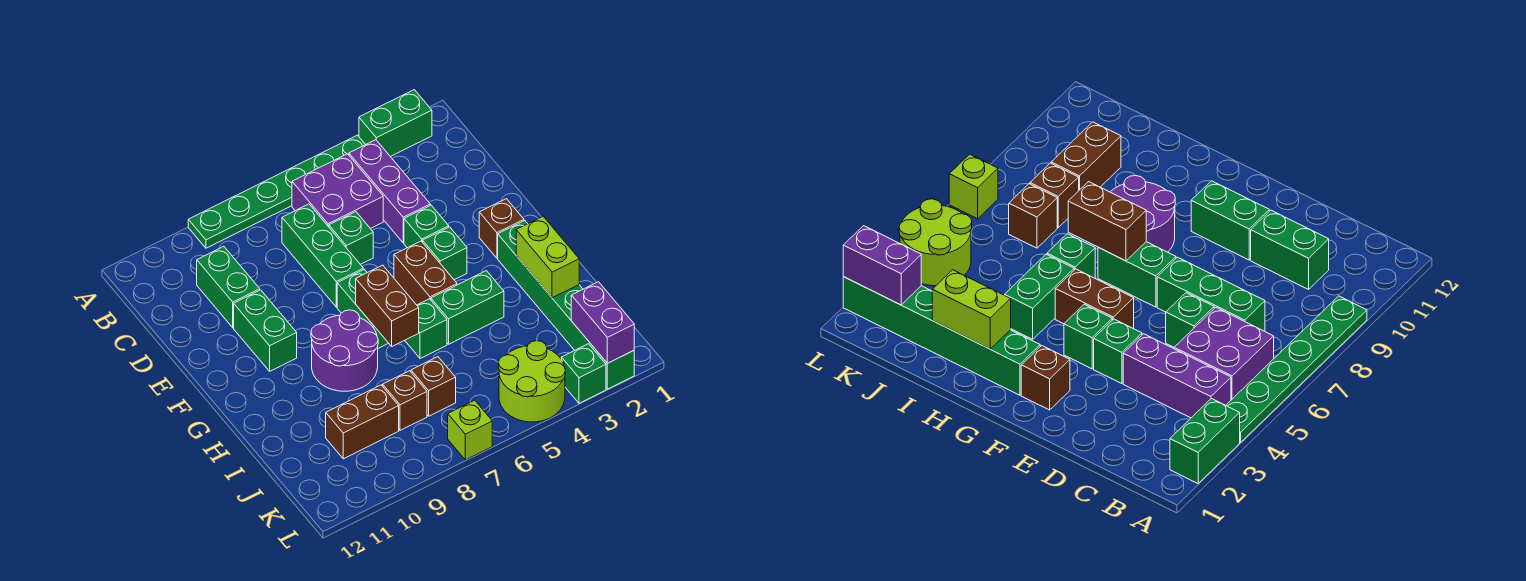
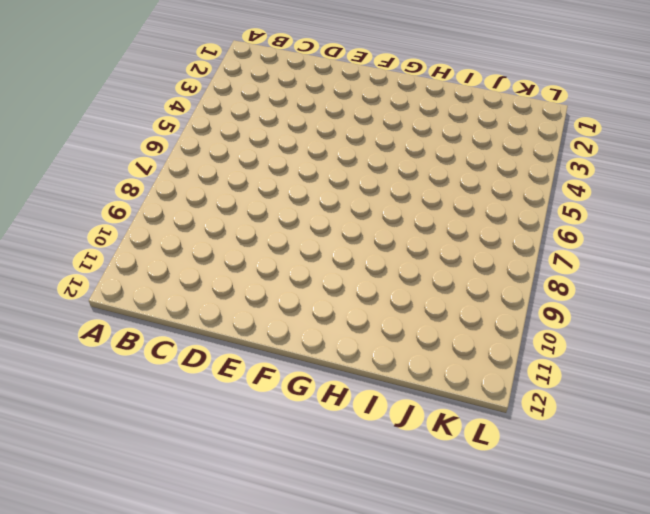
none -> green 1x2 brick [359,90,432,157]
none -> green 1x6 plate [188,135,365,248]
none -> purple 1x3 brick [349,140,430,243]

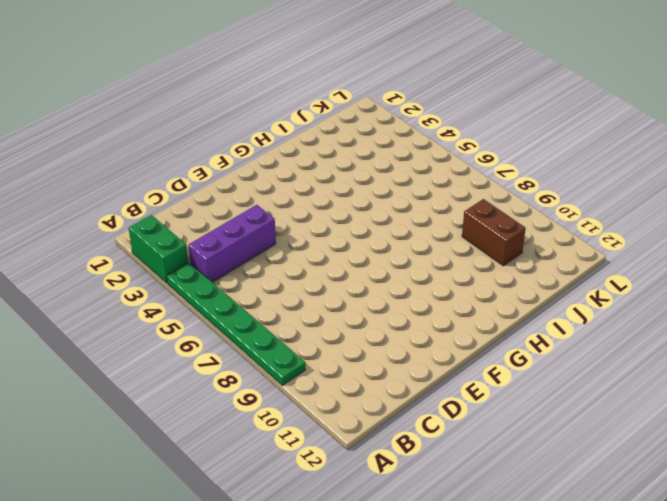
none -> purple 2x2 brick [292,154,383,229]
none -> green 1x3 brick [282,204,363,307]
none -> green 1x2 brick [197,246,260,328]

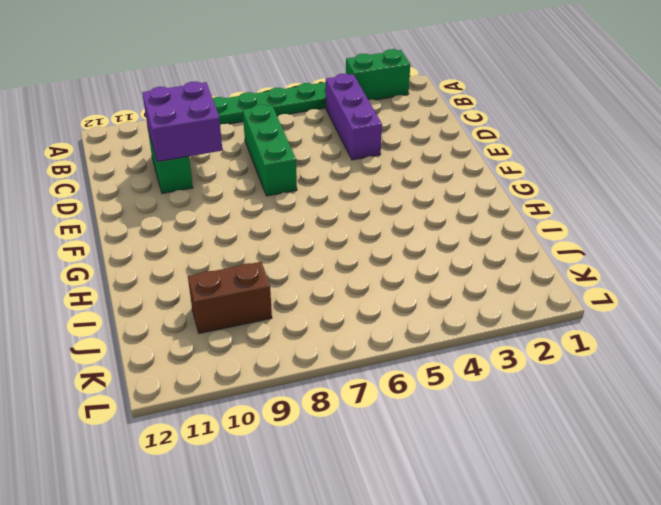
purple 2x2 brick [142,81,222,162] -> purple 2x2 brick moved to [292,154,383,229]
none -> green 1x1 brick [329,212,373,264]
none -> green 1x1 brick [404,205,449,248]
none -> green 1x2 brick [234,290,297,371]

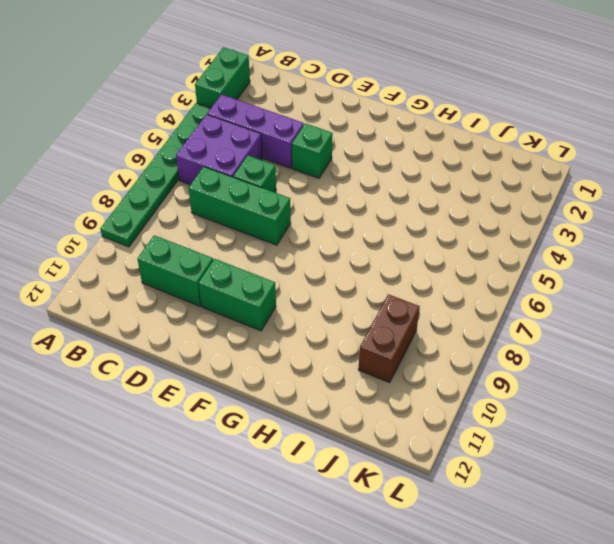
none -> brown 1x1 brick [479,199,524,258]
none -> green 1x1 brick [423,227,467,280]
none -> brown 1x2 brick [394,241,457,305]

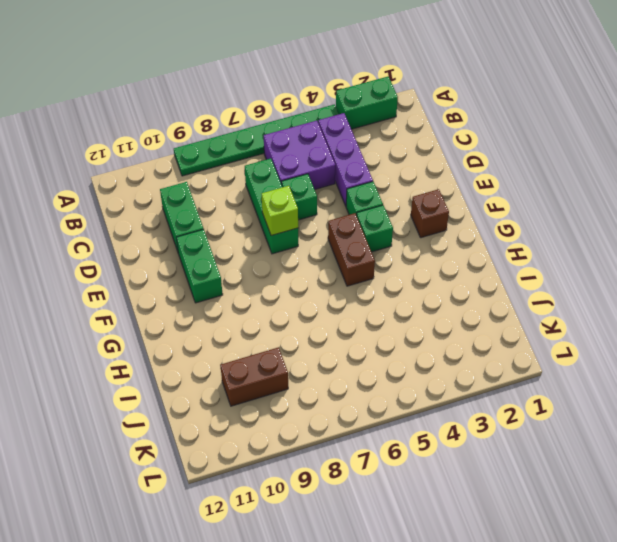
lime 1x1 brick [262,186,298,236] -> lime 1x1 brick moved to [448,400,492,460]
none -> green 1x2 brick [337,269,388,348]
none -> green 1x6 brick [498,221,634,389]
none -> purple 2x2 round brick [311,310,378,391]

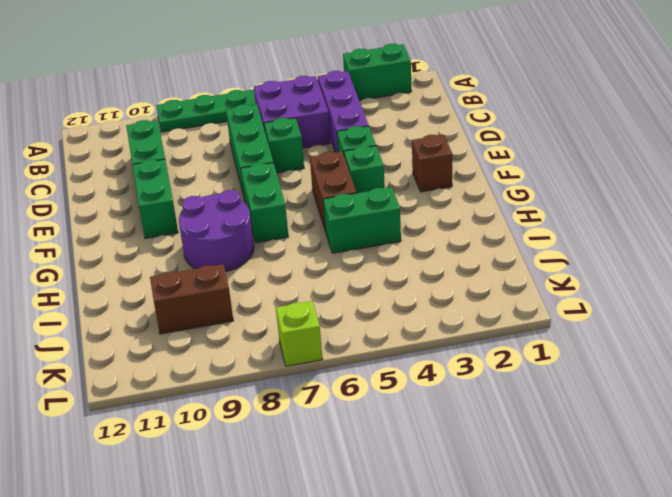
none -> green 1x6 brick [498,221,634,389]
none -> green 1x1 brick [405,299,447,359]
none -> brown 1x1 brick [411,357,456,416]

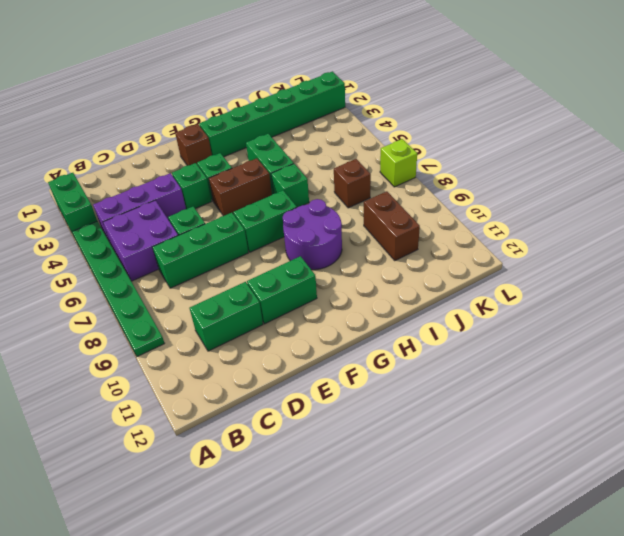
none -> brown 1x1 brick [383,371,427,430]
none -> lime 2x2 round brick [498,341,565,422]
none -> green 1x1 brick [561,344,606,403]

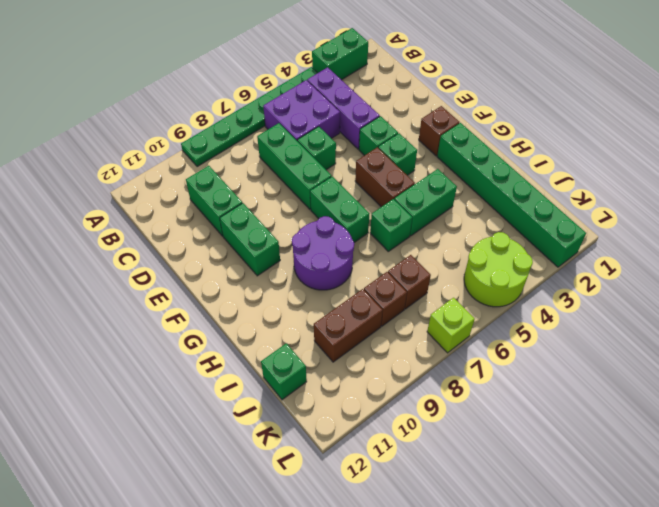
green 1x1 brick [261,343,307,400] -> green 1x1 brick moved to [561,344,606,403]
none -> brown 1x2 brick [356,265,419,346]
none -> lime 1x2 brick [516,216,579,298]
none -> purple 1x2 brick [571,282,634,363]

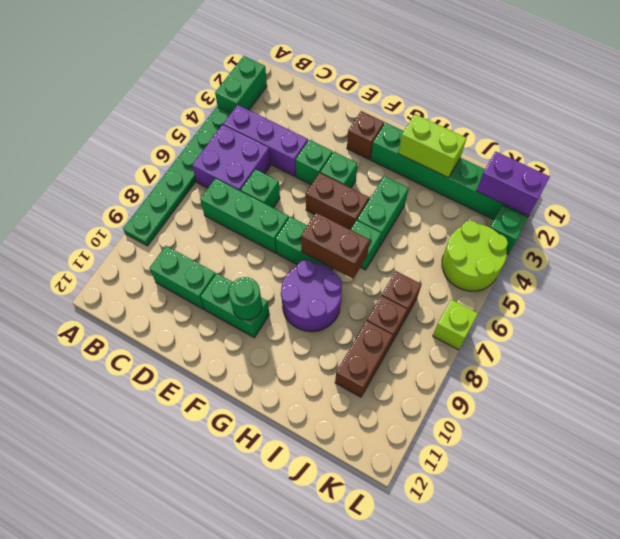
green 1x1 round brick [229,277,262,320] -> none

